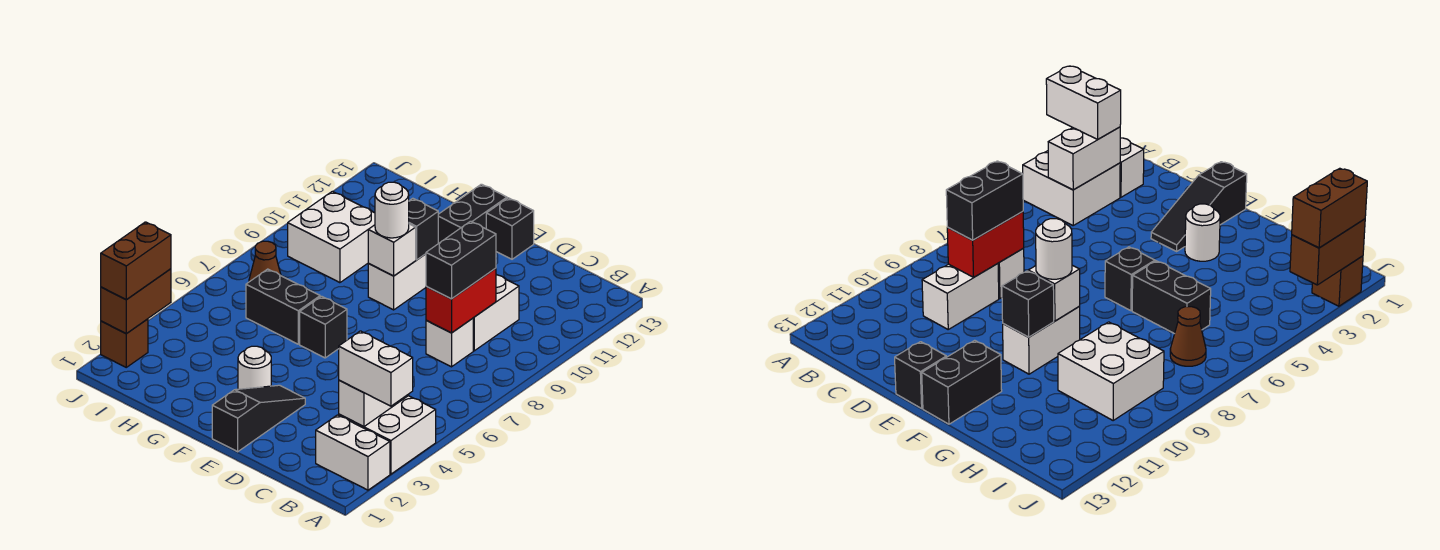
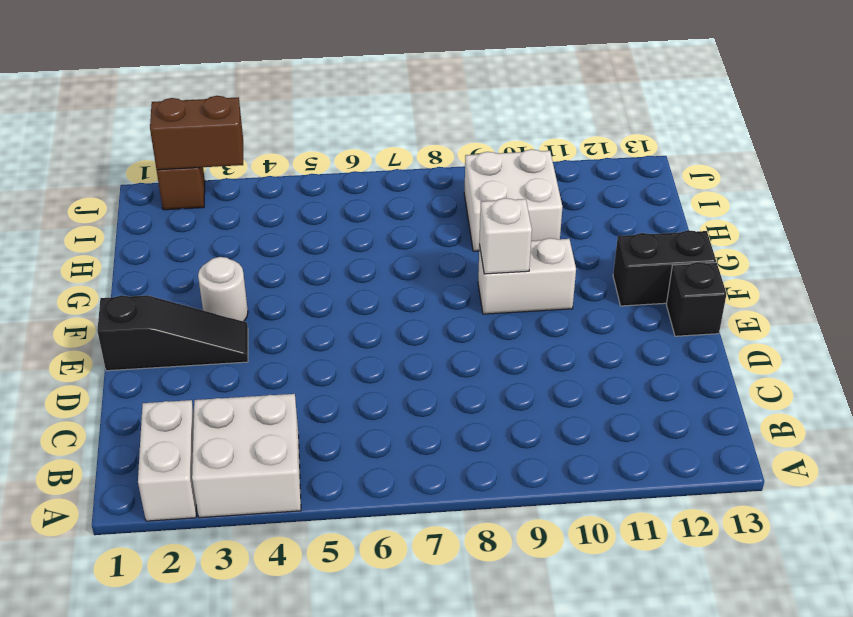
none -> white 1x1 brick [426,318,473,367]
none -> white 1x2 brick [473,275,519,351]
none -> black 1x1 brick [300,296,347,358]

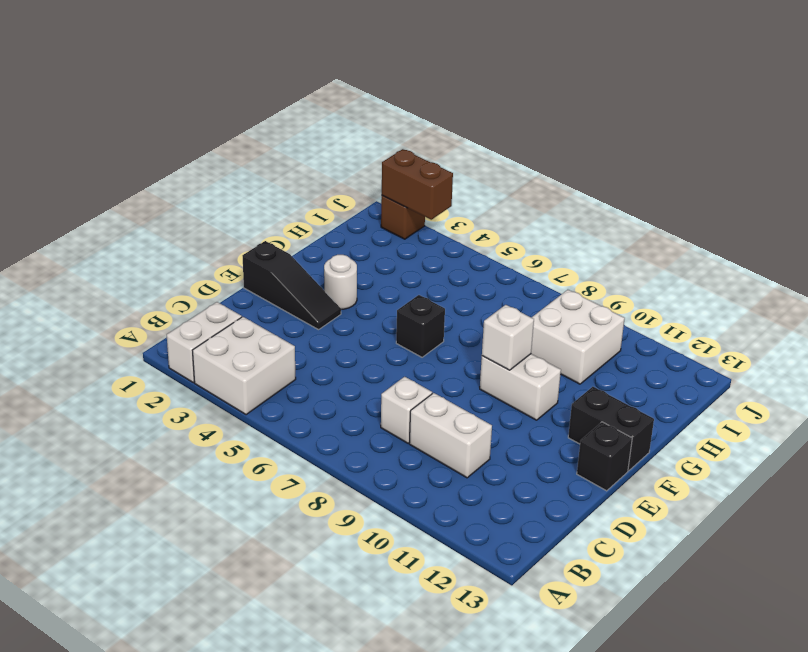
none -> black 1x2 brick [246,269,320,344]
none -> brown 1x1 cone [249,241,281,282]
none -> white 1x2 brick [339,380,409,427]

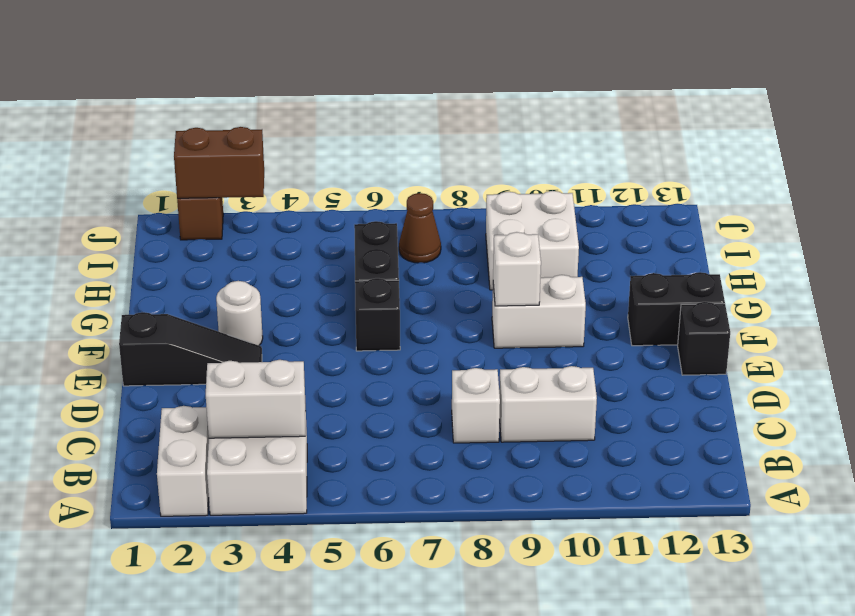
none -> red 1x2 brick [426,268,496,333]
none -> black 1x1 brick [409,198,438,260]
none -> white 1x2 brick [339,331,413,406]

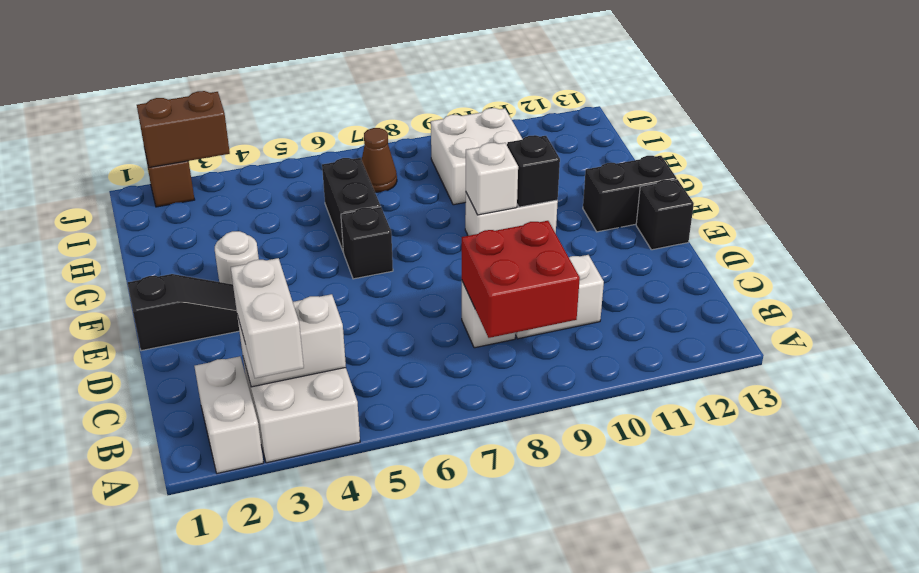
red 2x2 brick [462,221,580,338] -> red 1x2 brick [426,268,496,333]
none -> black 1x2 brick [426,221,496,299]
none -> white 1x1 round brick [375,182,409,238]
none -> brown 1x2 brick [101,222,171,300]

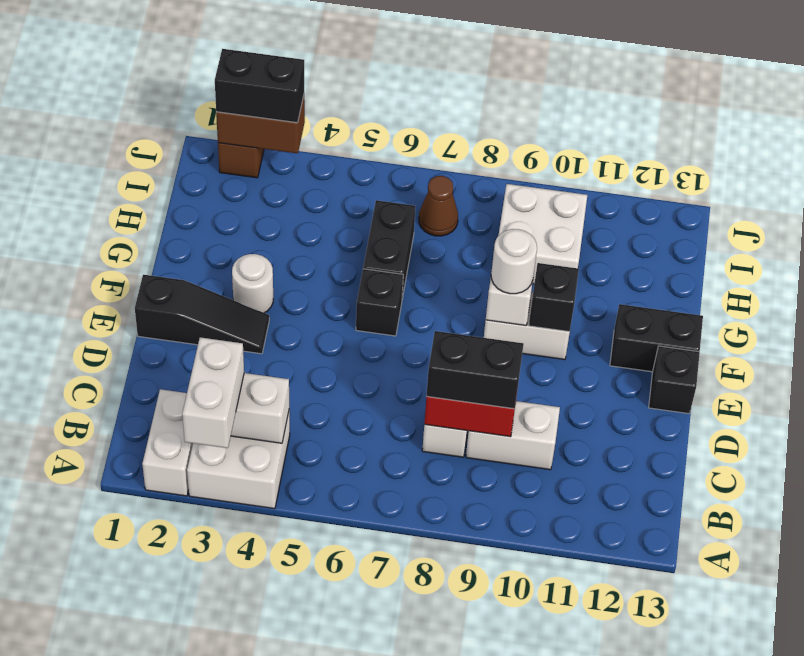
black 1x2 brick [215,49,304,123] -> brown 1x2 brick [101,222,171,300]

